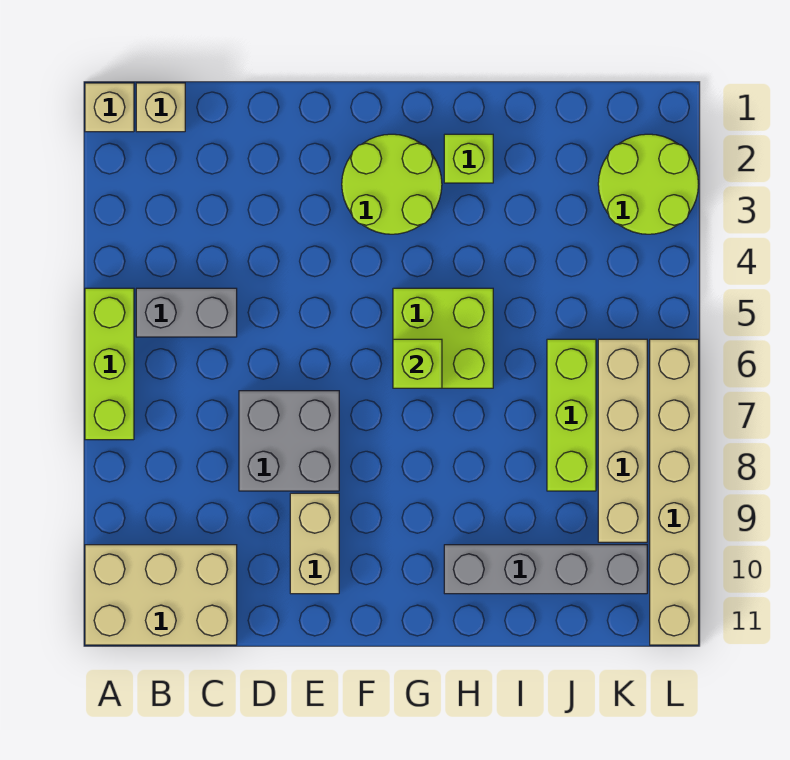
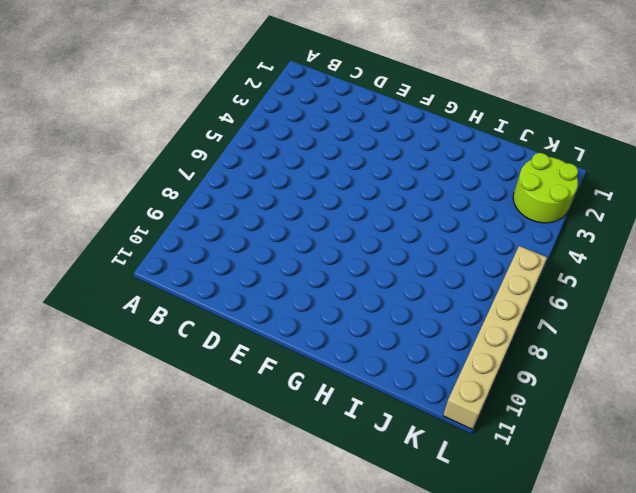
none -> tan 1x1 brick [85,83,134,132]
none -> lime 1x3 brick [85,288,134,440]
none -> tan 2x3 brick [85,545,237,645]

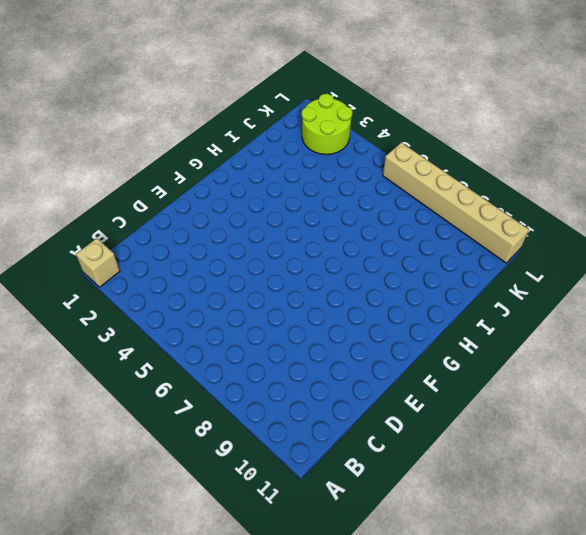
none -> lime 1x3 brick [85,288,134,440]
none -> tan 2x3 brick [85,545,237,645]
none -> tan 1x1 brick [136,83,185,132]

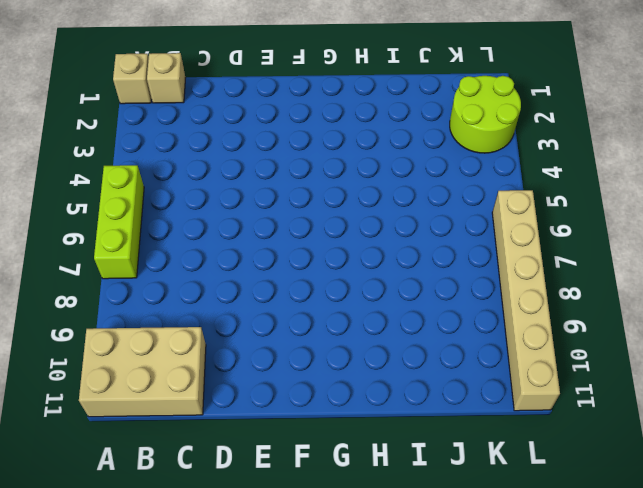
none -> grey 1x2 brick [136,288,237,337]
none -> grey 2x2 brick [239,391,339,491]
none -> tan 1x2 brick [290,493,339,594]

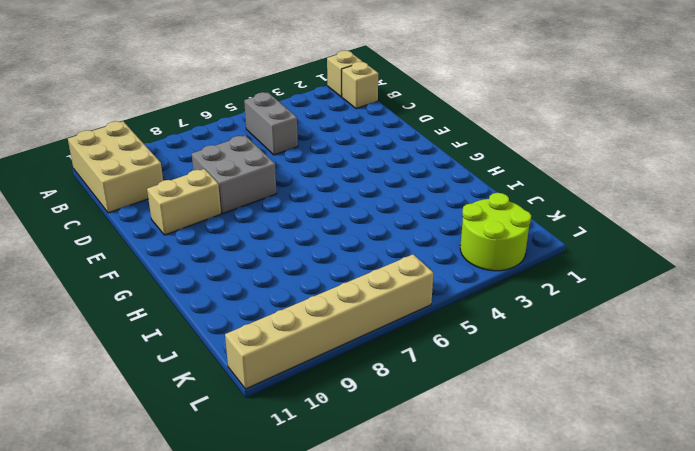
none -> lime 1x3 brick [85,288,134,440]
none -> lime 2x2 round brick [342,134,442,234]
none -> lime 2x2 brick [393,288,493,388]

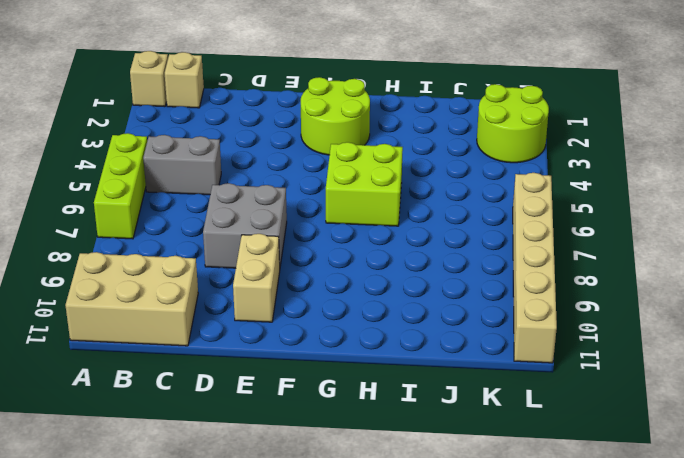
none -> lime 1x1 brick [444,134,493,183]
none -> grey 1x4 brick [444,545,647,594]
none -> lime 1x3 brick [547,339,596,491]

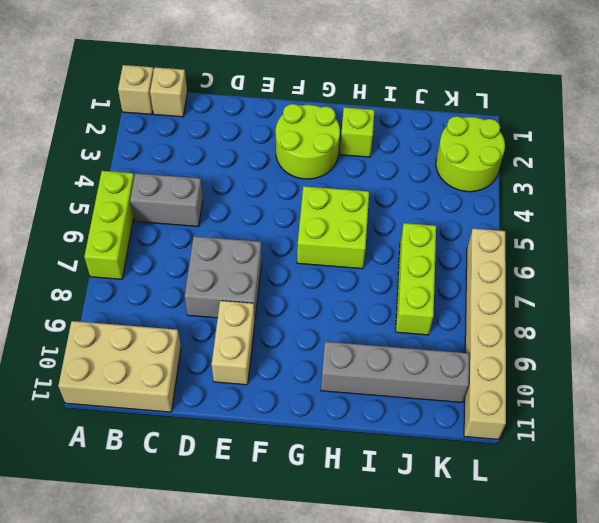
none -> tan 1x4 brick [598,339,647,542]
none -> lime 1x1 brick [393,339,442,388]

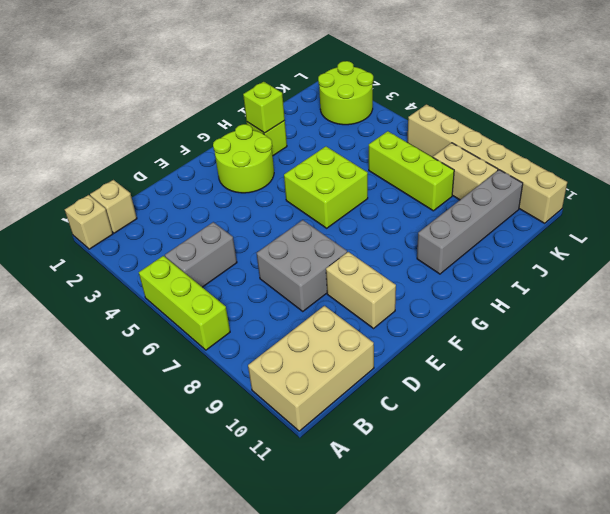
lime 1x1 brick [243,82,285,133] -> lime 1x1 brick moved to [393,339,442,388]
tan 1x2 brick [433,143,498,200] -> tan 1x4 brick [598,339,647,542]

